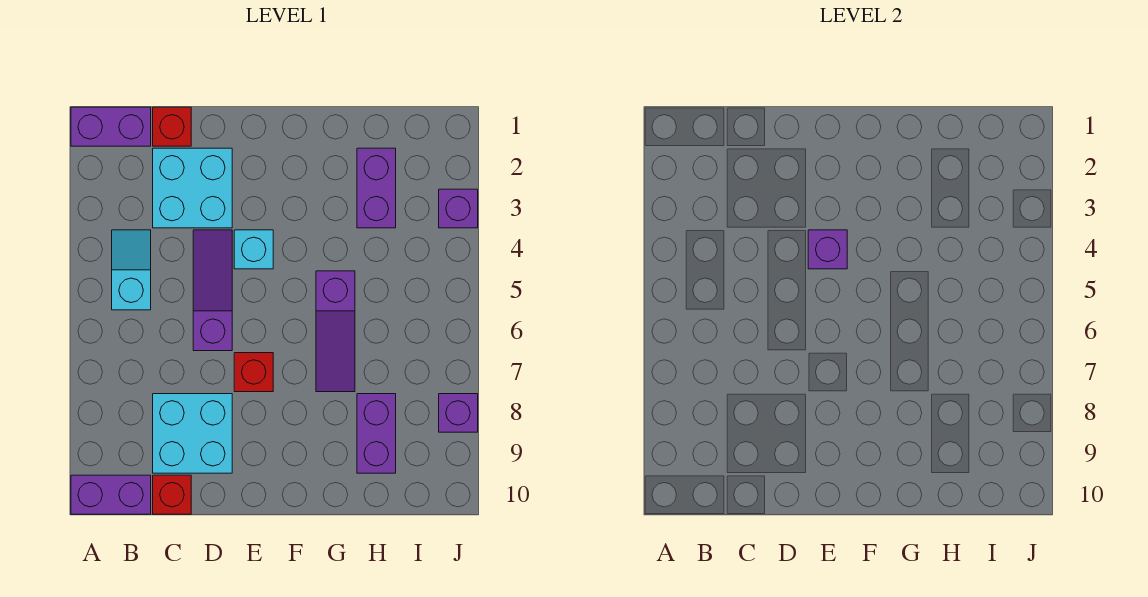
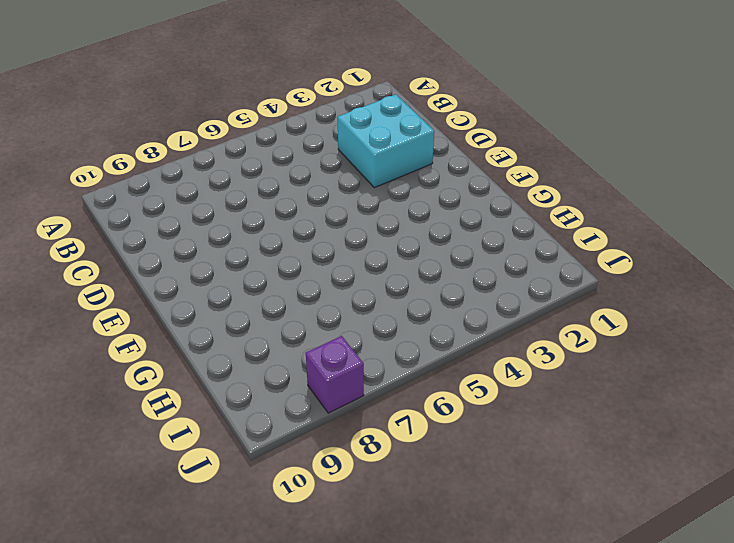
none -> purple 1x2 brick [71,107,151,146]
none -> purple 1x2 brick [71,475,151,514]
none -> cyan 1x2 slope [112,230,151,310]

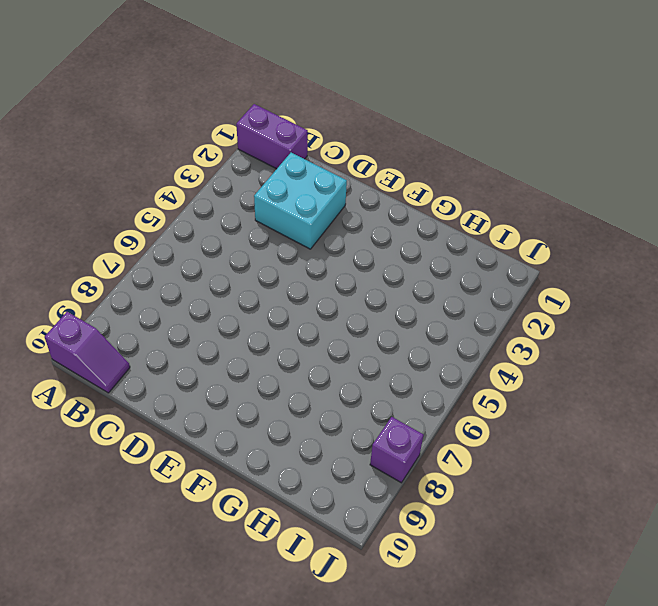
purple 1x2 slope [45,312,130,393] -> purple 1x2 brick [71,475,151,514]
none -> cyan 1x2 slope [112,230,151,310]
none -> red 1x1 brick [153,107,191,146]
none -> cyan 2x2 brick [153,394,232,473]

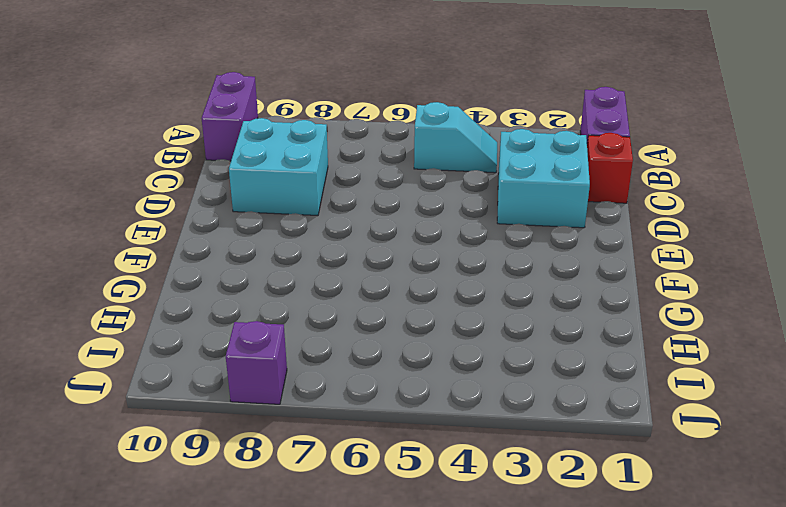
none -> red 1x1 brick [153,475,191,514]
none -> purple 1x3 slope [193,230,232,351]
none -> cyan 1x1 brick [234,230,273,269]

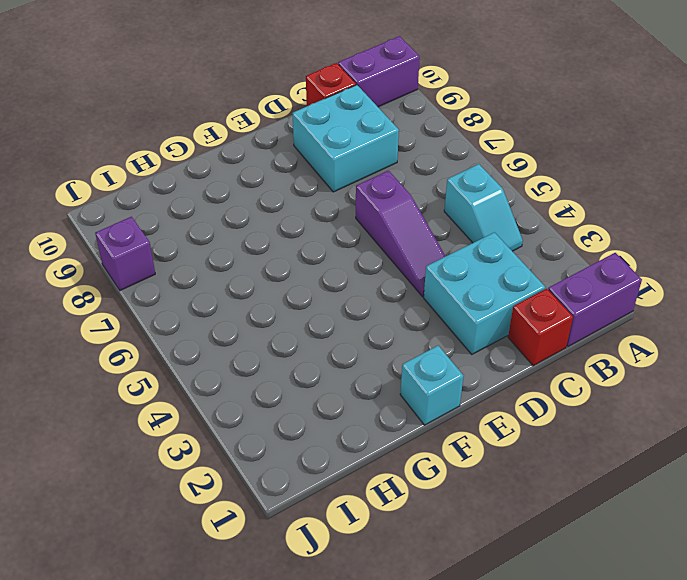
cyan 1x1 brick [400,346,463,425] -> cyan 1x1 brick moved to [234,230,273,269]
none -> red 1x1 brick [234,353,273,392]
none -> purple 1x3 slope [316,271,355,392]
none -> purple 1x2 brick [357,148,396,228]

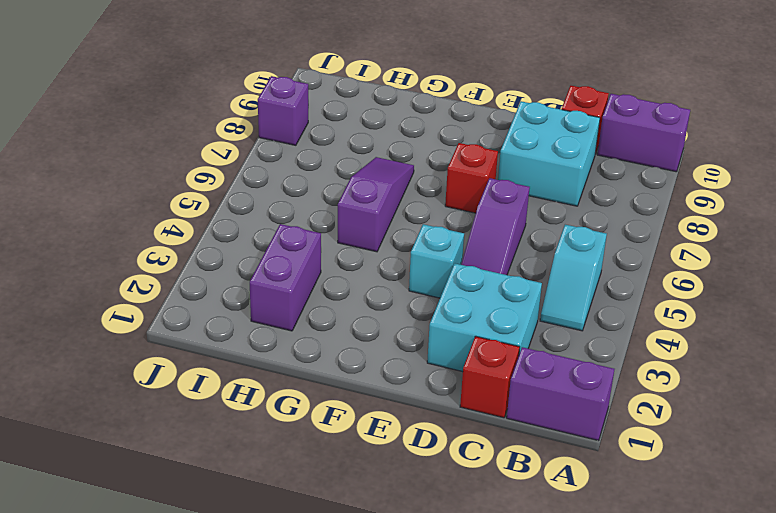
none -> purple 1x2 brick [357,394,396,473]
none -> purple 1x1 brick [439,189,478,228]
none -> purple 1x1 brick [808,230,847,269]

